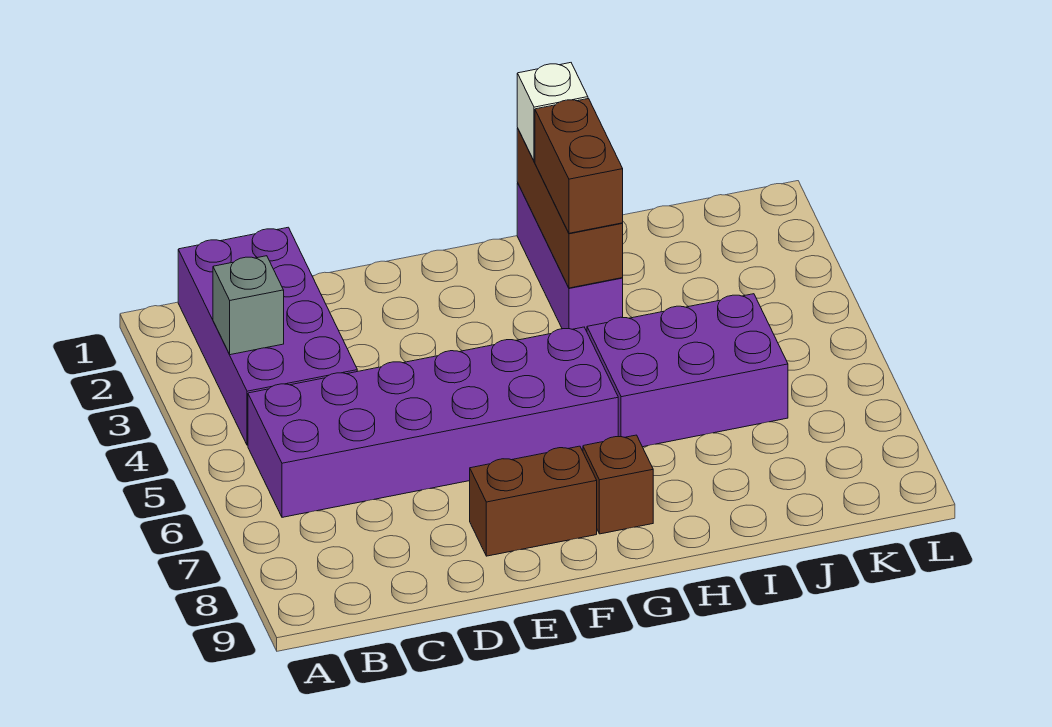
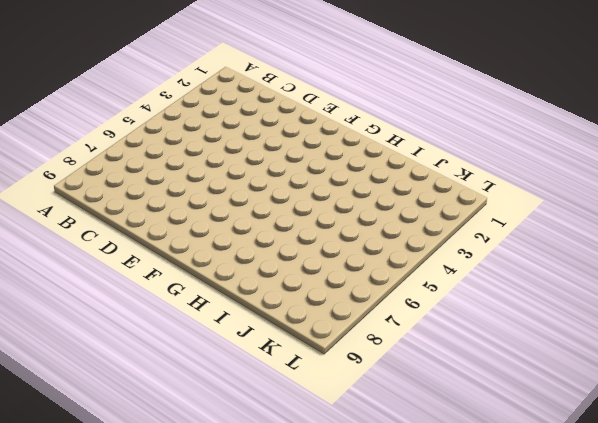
none -> purple 2x4 brick [178,227,357,445]
none -> purple 2x6 brick [248,327,618,517]

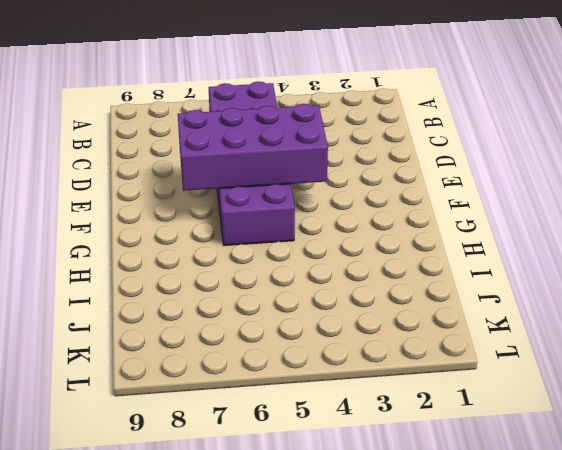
purple 2x4 brick [178,104,328,191] -> purple 2x4 brick moved to [178,227,357,445]
none -> brown 1x2 brick [470,446,597,556]
none -> brown 1x1 brick [583,435,653,534]

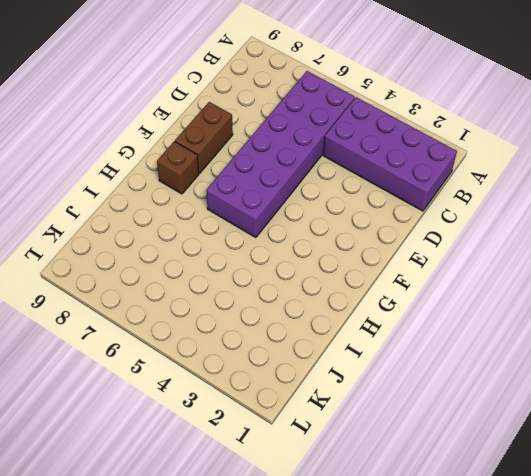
none -> purple 1x3 brick [517,183,623,331]
none -> purple 2x3 brick [587,294,788,447]

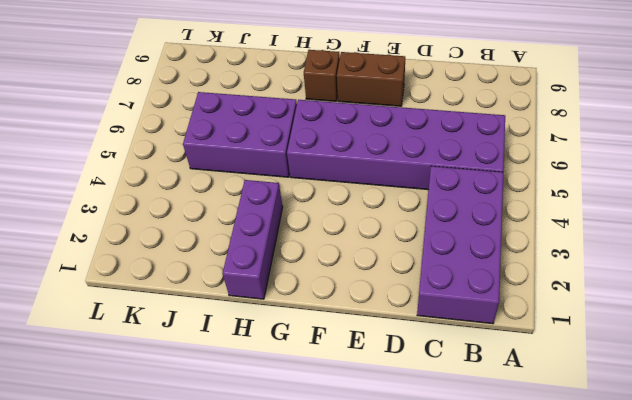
none -> grey 1x1 brick [213,256,284,355]
none -> brown 1x3 brick [517,128,623,288]

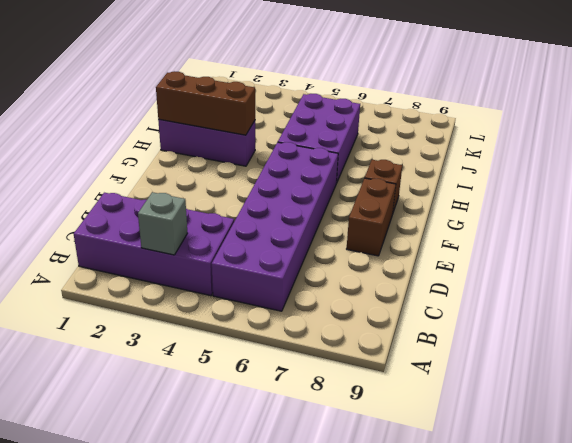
none -> white 1x1 brick [517,63,588,161]
none -> brown 1x2 brick [535,99,623,233]

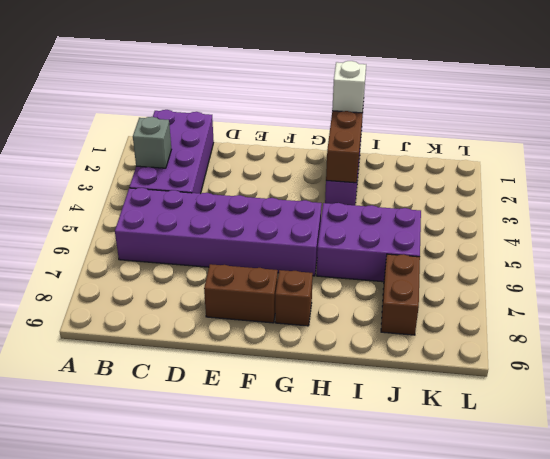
brown 1x2 brick [381,254,420,335] -> brown 1x2 brick moved to [535,99,623,233]

